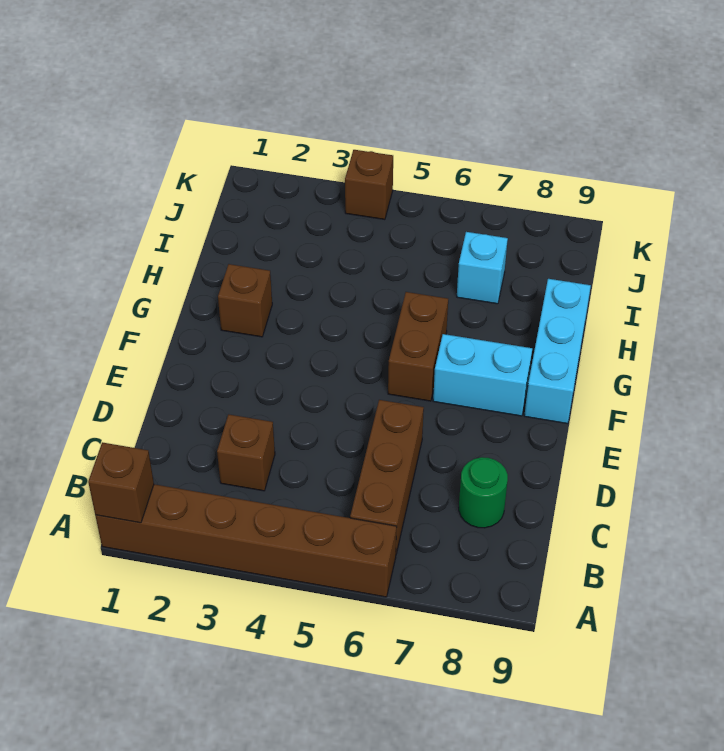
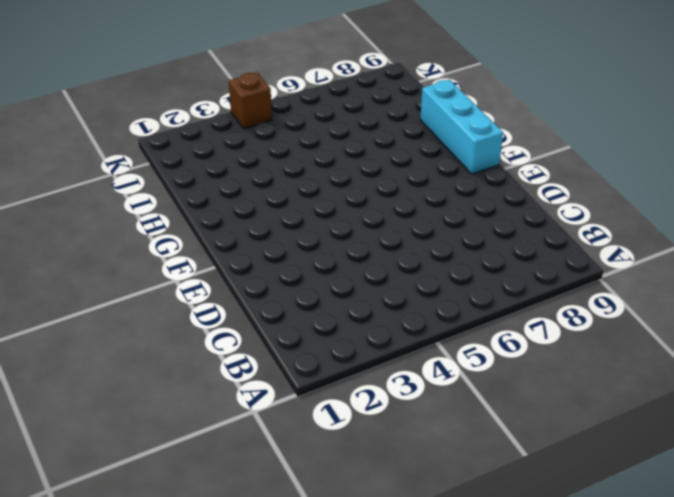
none -> brown 1x6 brick [95,484,397,597]
none -> brown 1x3 brick [350,400,424,553]

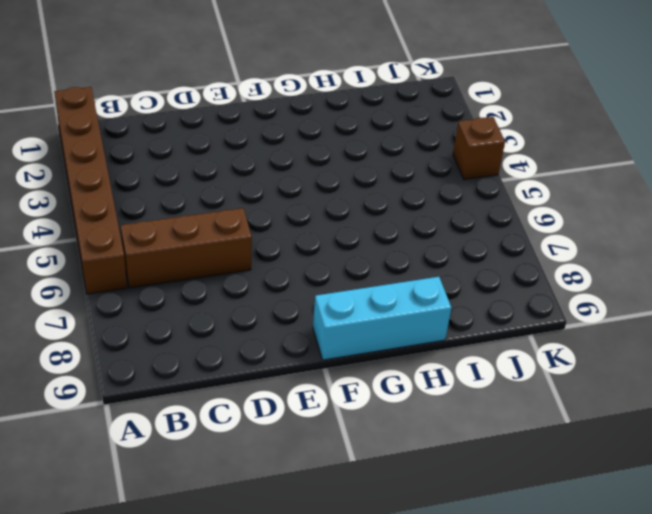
none -> brown 1x1 brick [217,414,275,491]
none -> green 1x1 round brick [459,457,508,528]

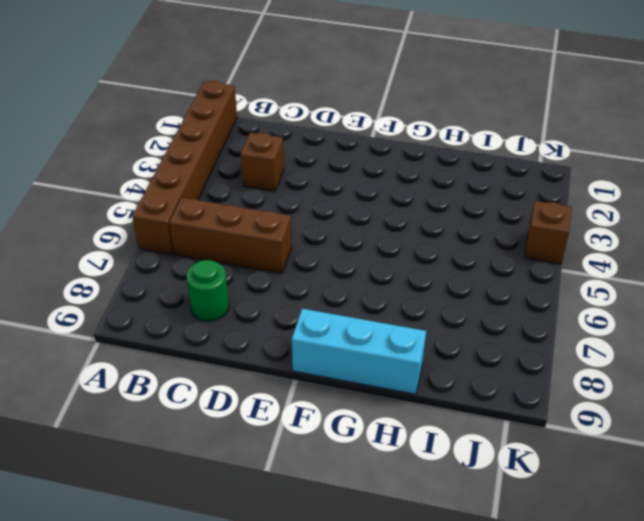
none -> brown 1x2 brick [388,292,448,401]
none -> cyan 1x2 brick [433,334,532,416]

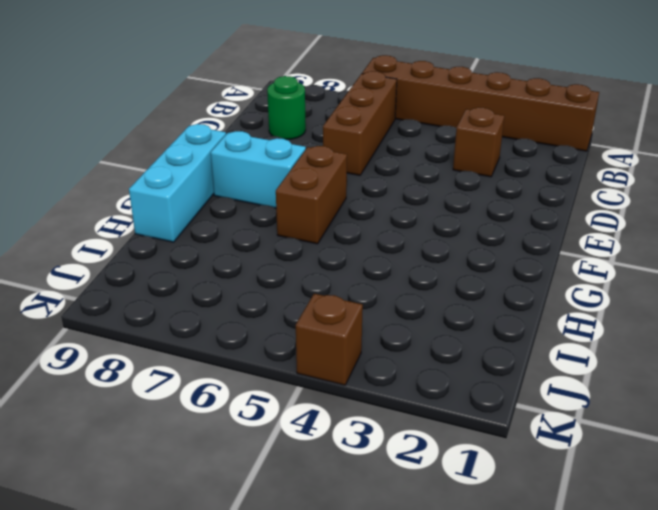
none -> brown 1x1 brick [218,264,272,337]
none -> cyan 1x1 brick [457,232,508,304]

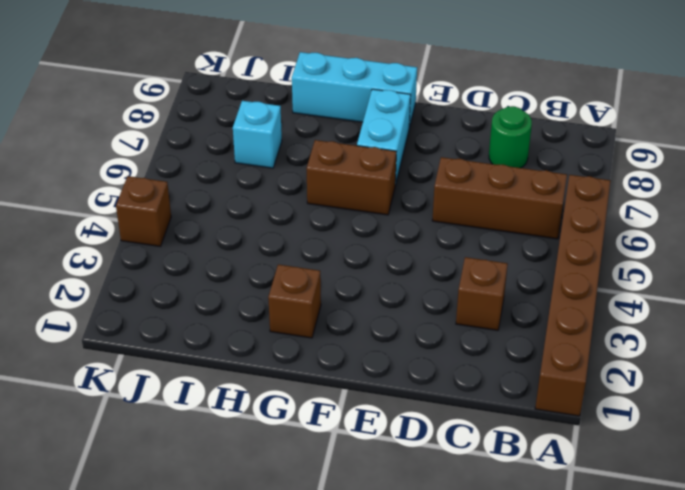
none -> brown 1x1 brick [88,442,154,523]

